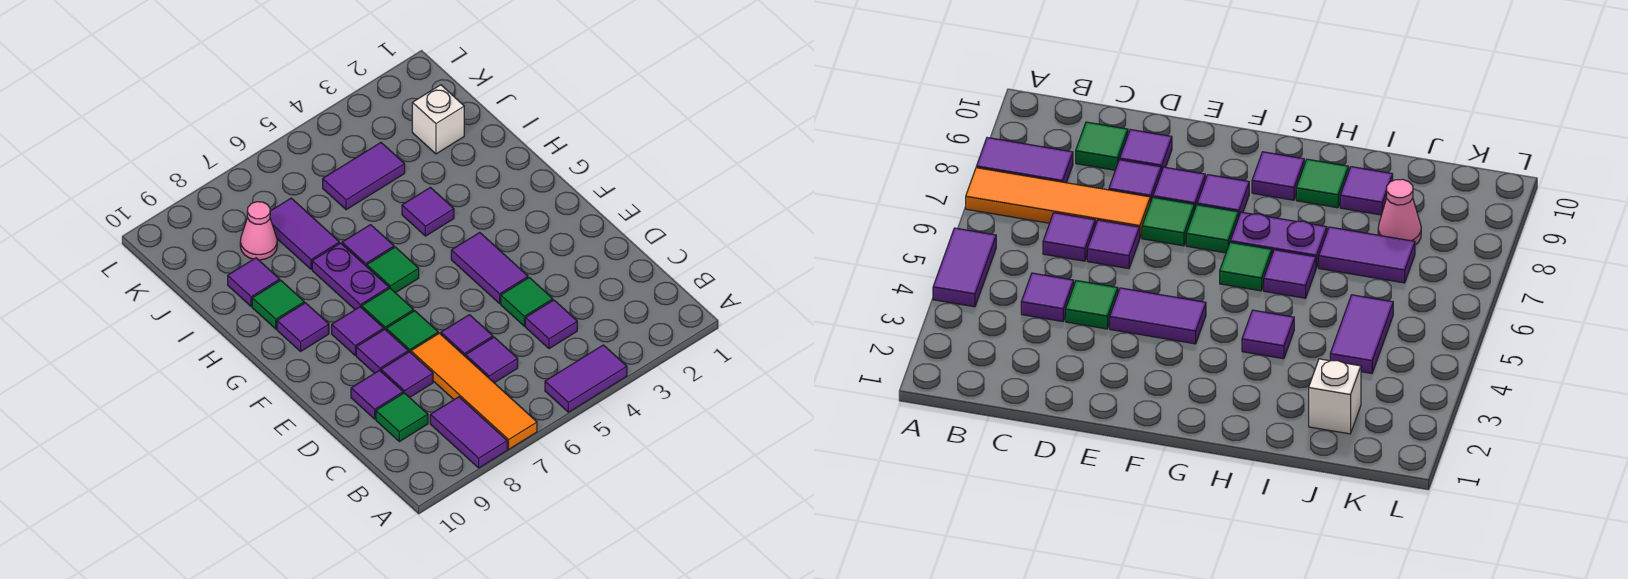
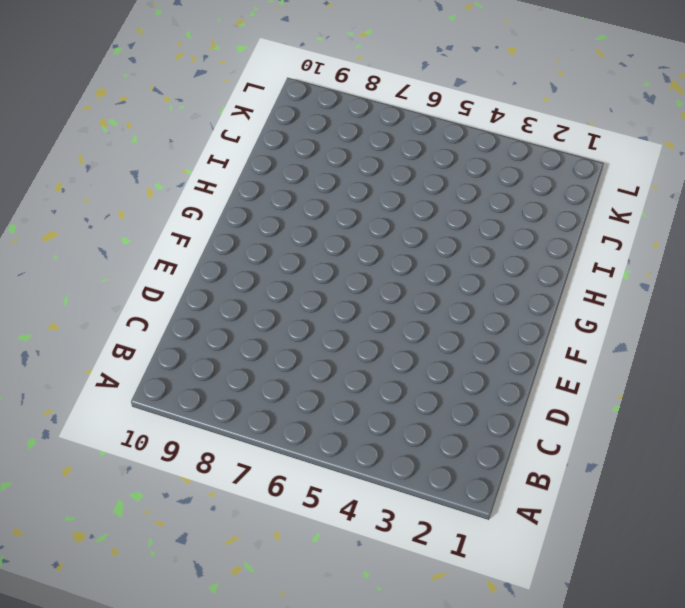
none -> purple 1x2 tile [545,345,627,412]
none -> orange 1x4 tile [411,333,537,449]
none -> purple 1x2 tile [430,397,507,468]

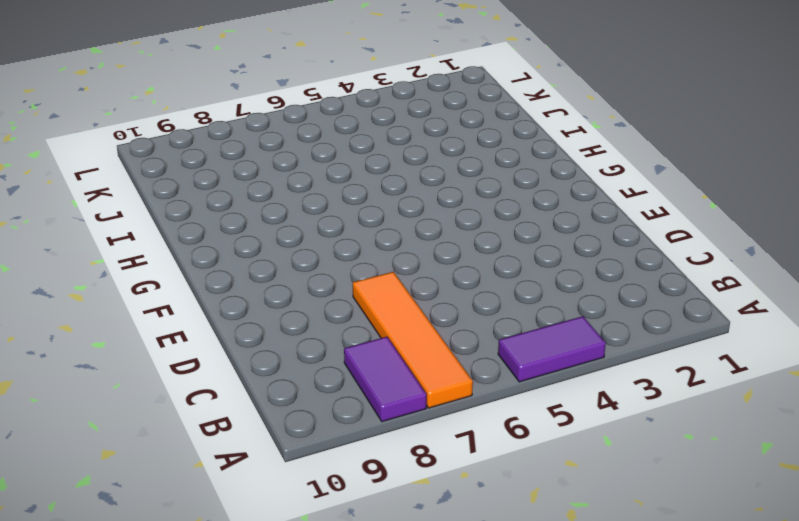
none -> purple 1x1 tile [525,300,577,349]
none -> purple 1x1 tile [466,337,518,383]
none -> green 1x1 tile [376,393,428,442]

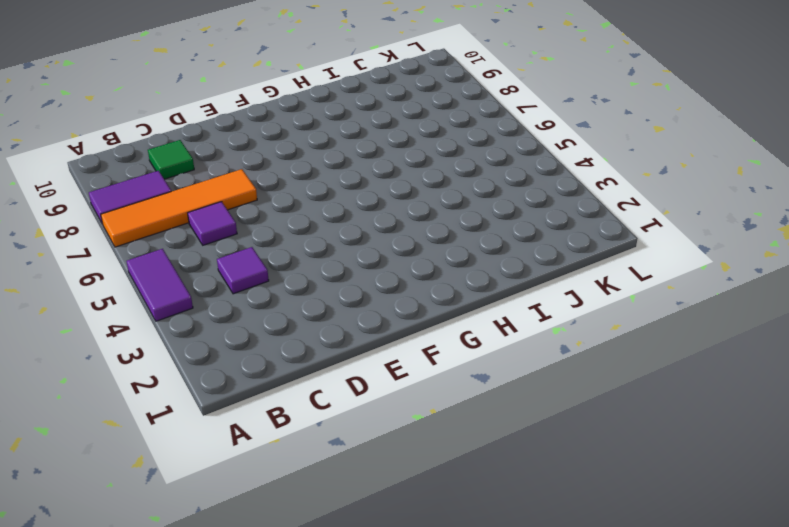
none -> green 1x1 tile [501,278,553,326]
none -> purple 1x1 tile [441,315,493,357]
none -> purple 1x1 tile [381,352,433,397]

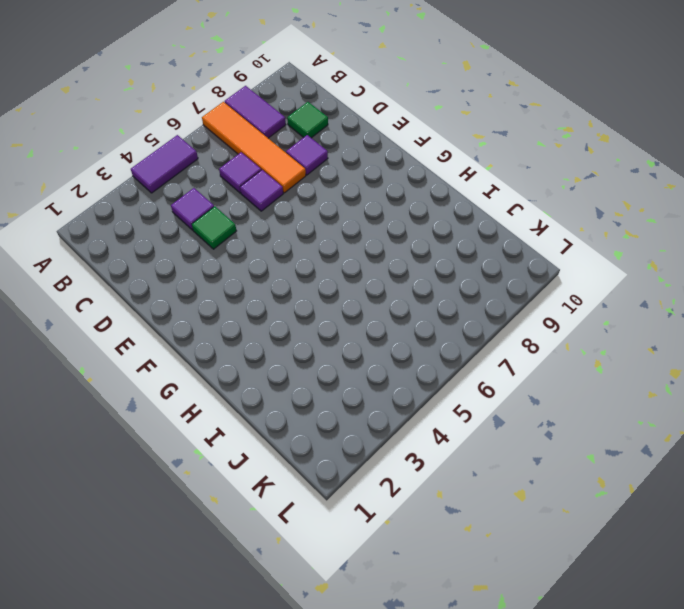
none -> purple 1x1 tile [351,370,403,419]
none -> purple 1x2 tile [451,233,528,303]
none -> green 1x1 tile [386,311,438,353]

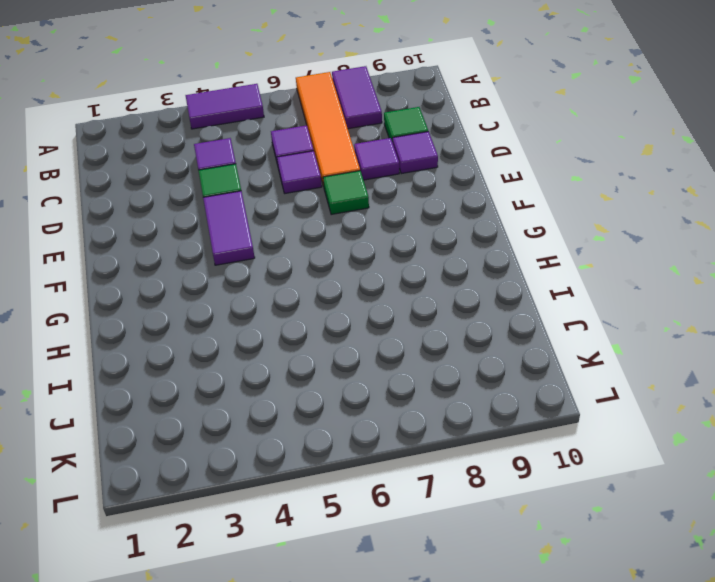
none -> purple 1x1 tile [356,329,408,373]
none -> green 1x1 tile [362,288,414,330]
none -> purple 1x1 tile [332,307,384,355]

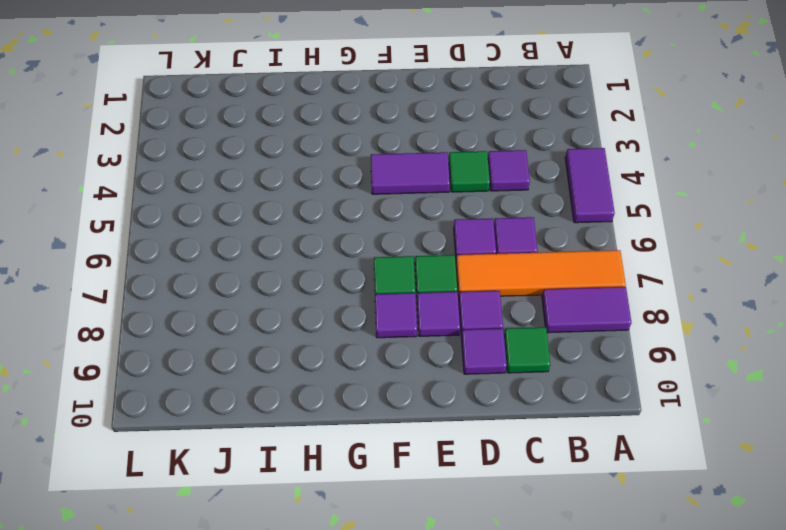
none -> green 1x1 tile [367,247,419,293]
none -> purple 1x2 plate [312,243,389,310]
none -> purple 1x1 tile [277,303,329,351]

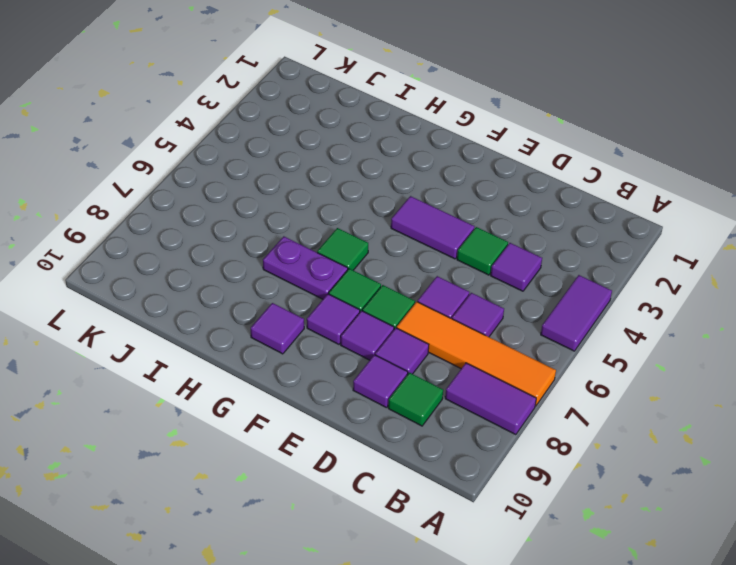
none -> purple 1x1 tile [402,187,454,236]
none -> purple 1x1 tile [342,225,394,267]
none -> green 1x1 tile [252,280,304,329]

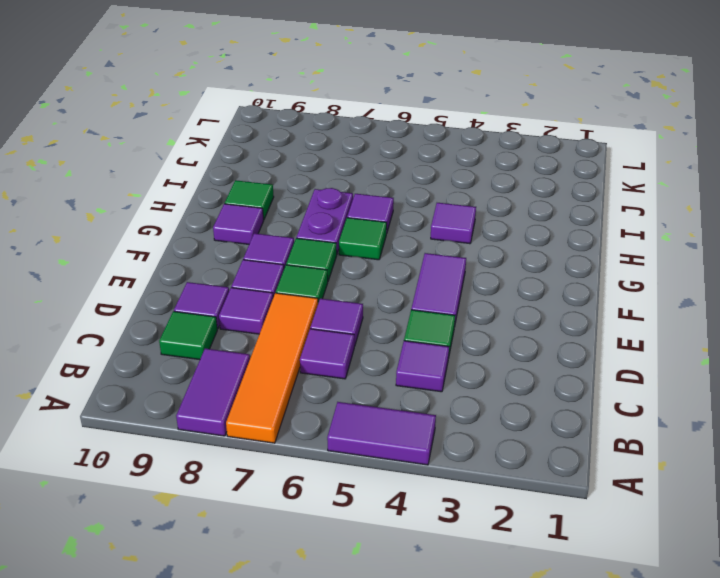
none -> purple 1x2 tile [270,198,339,269]
none -> purple 1x1 tile [228,258,280,307]
none -> white 1x1 brick [412,85,464,154]

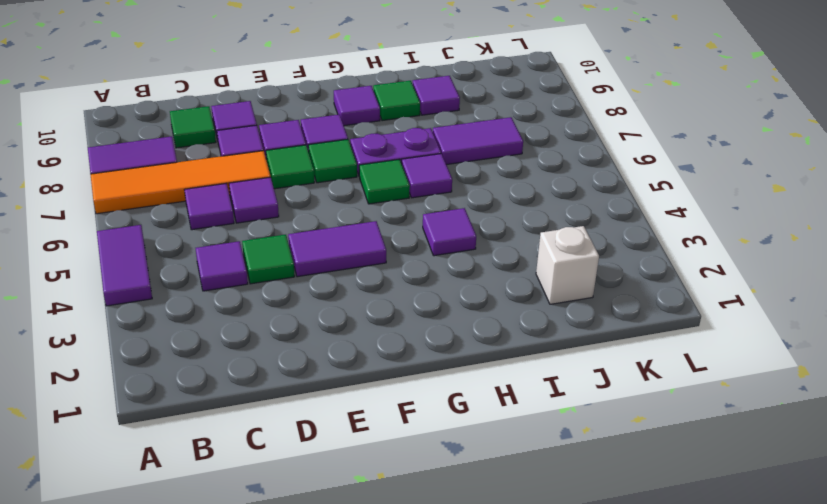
none -> purple 1x2 tile [323,143,405,210]
none -> pink 1x1 cone [240,202,277,260]

